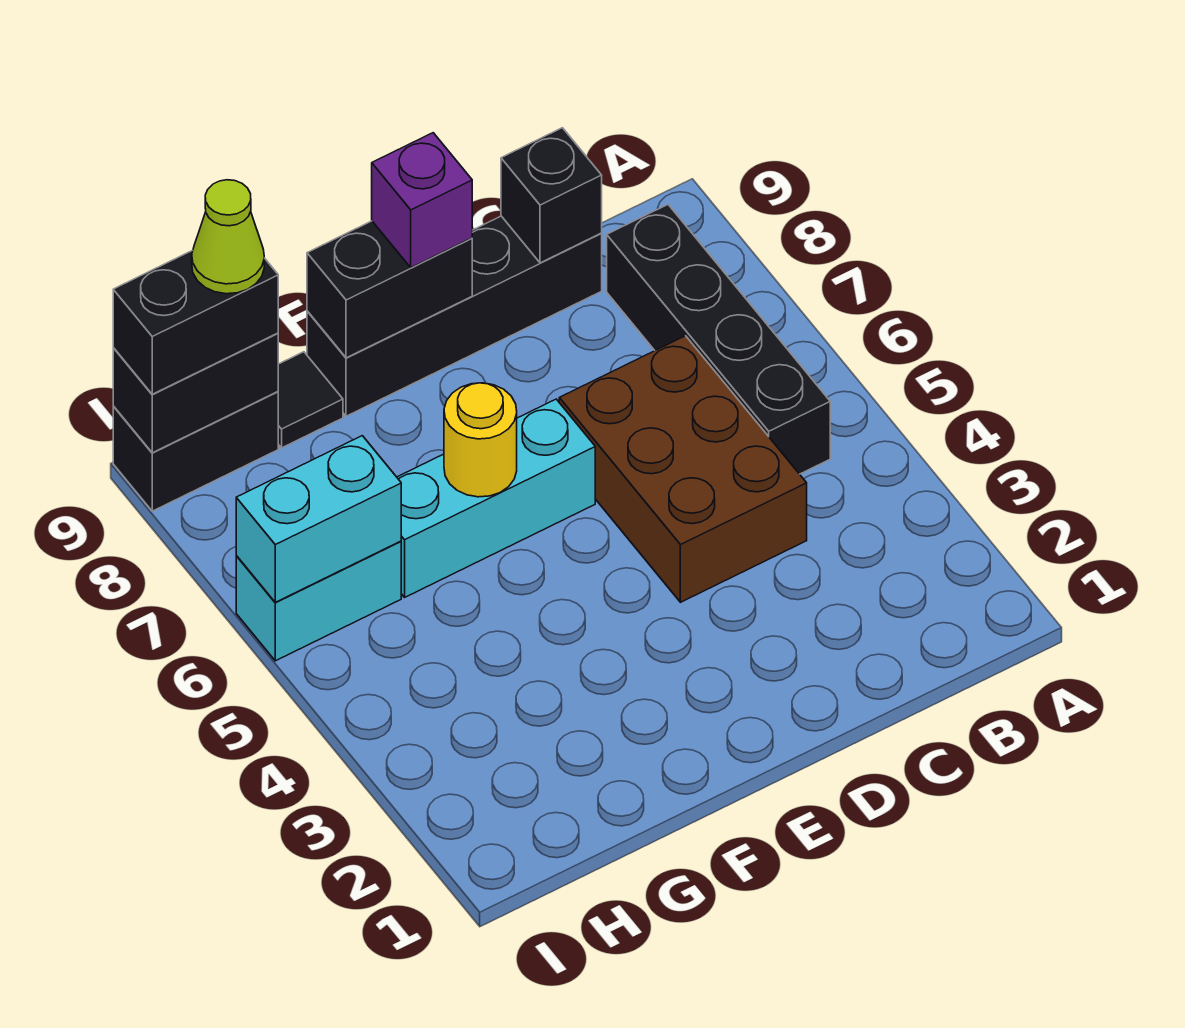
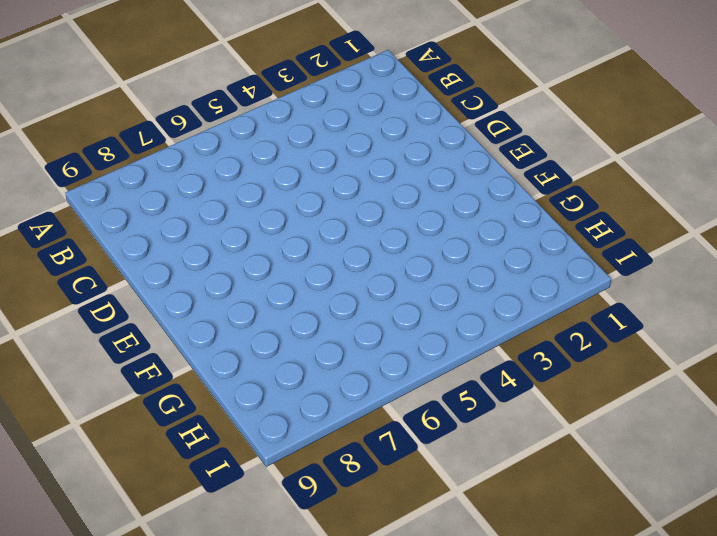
none -> black 1x4 brick [607,205,830,474]
none -> brown 2x3 brick [559,336,807,602]
none -> black 1x4 brick [307,216,602,416]

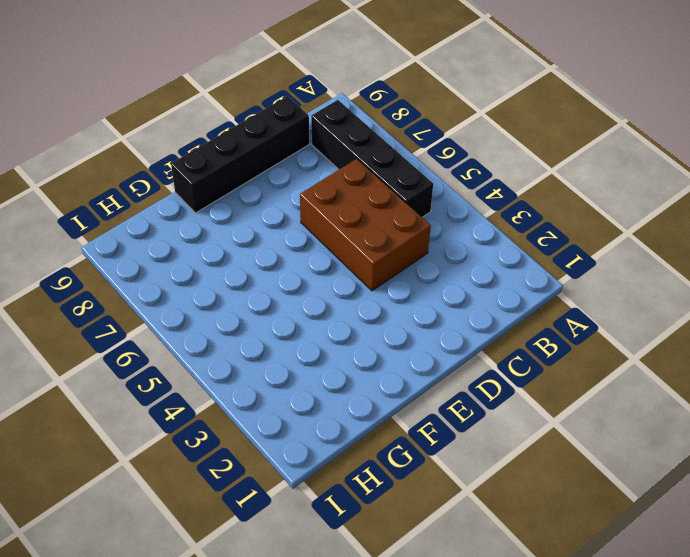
none -> cyan 1x3 brick [397,399,595,597]
none -> black 1x1 tile [278,352,343,448]
none -> cyan 1x2 brick [236,541,401,661]

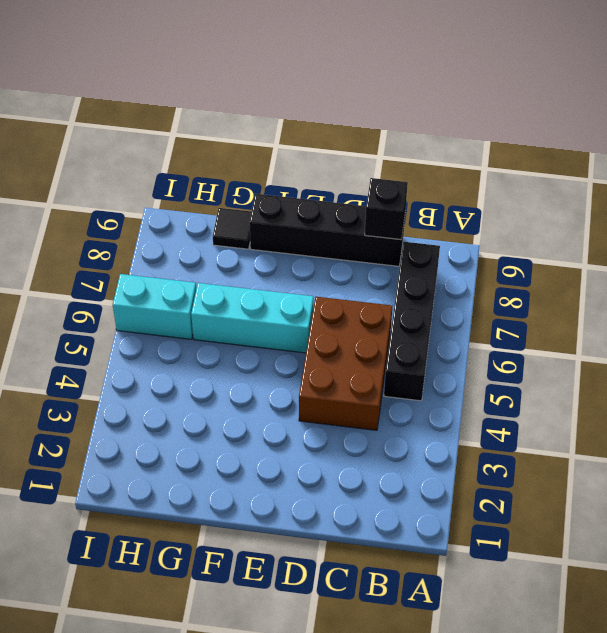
none -> black 1x2 brick [113,392,278,511]
none -> black 1x2 brick [307,221,472,358]
none -> yellow 1x1 round brick [444,383,517,497]

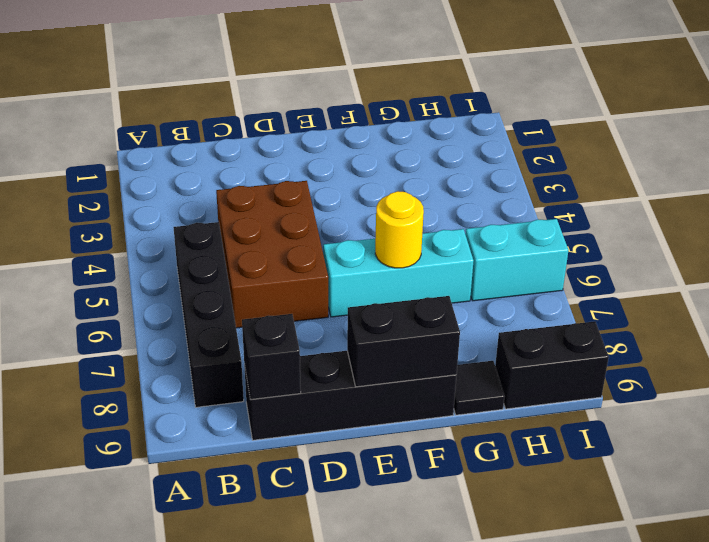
none -> cyan 1x2 brick [236,436,401,602]
none -> black 1x2 brick [113,333,278,453]
none -> purple 1x1 brick [372,133,472,268]

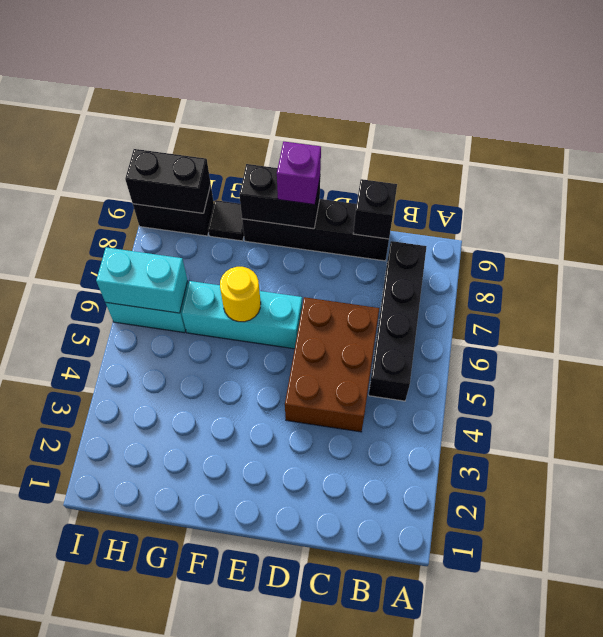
none -> black 1x2 brick [113,251,278,394]
none -> lime 1x1 cone [192,180,264,294]

